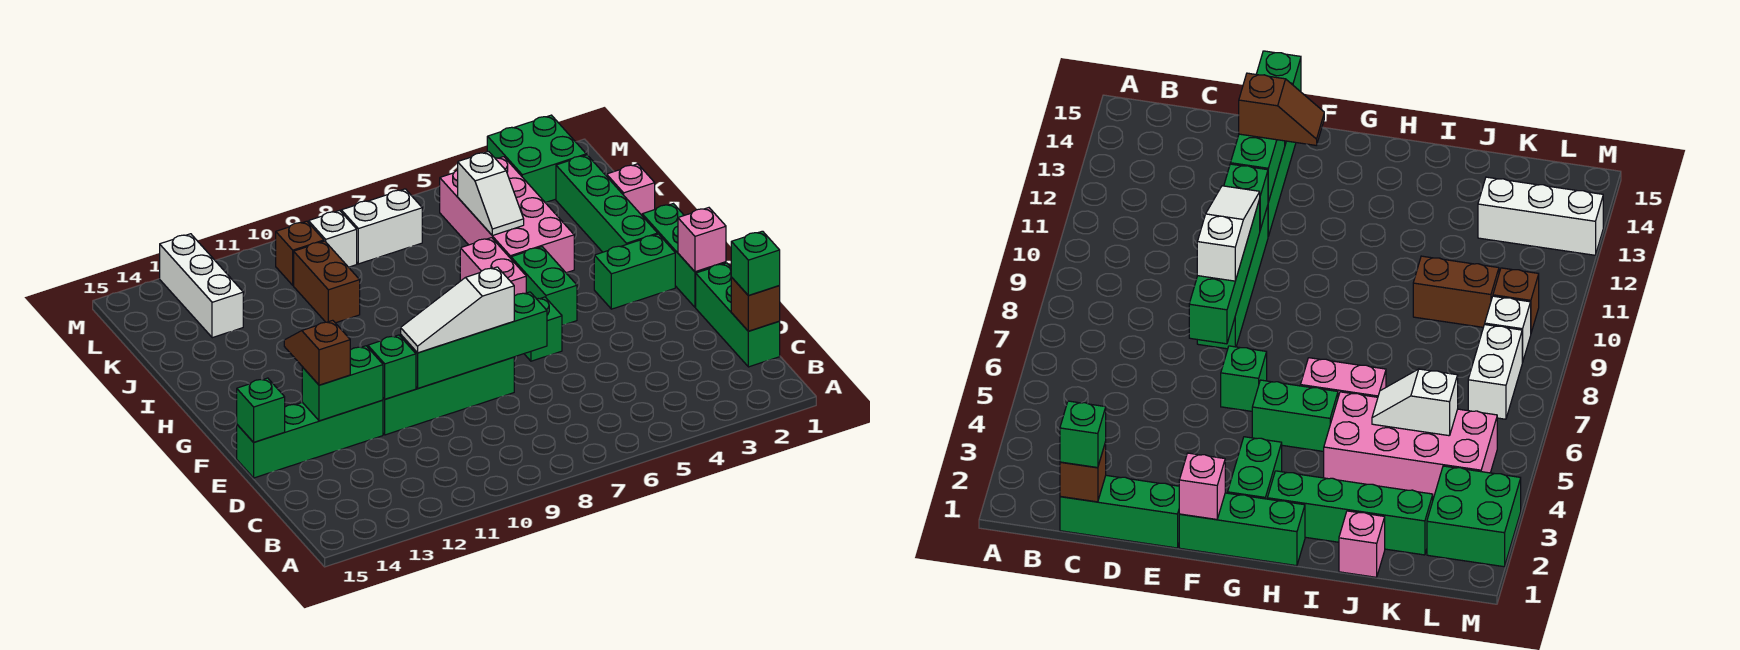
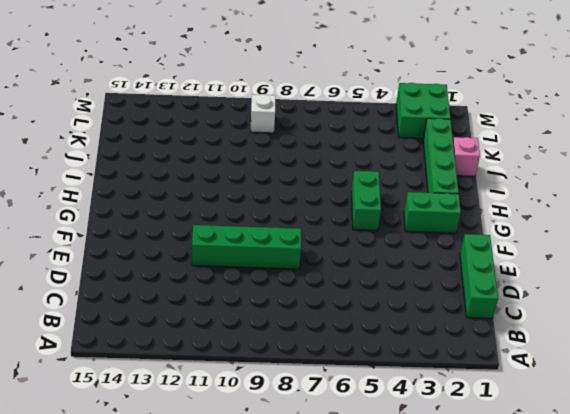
none -> green 1x4 brick [237,400,383,478]
none -> green 1x3 brick [642,204,726,307]
none -> green 1x1 brick [524,297,562,361]

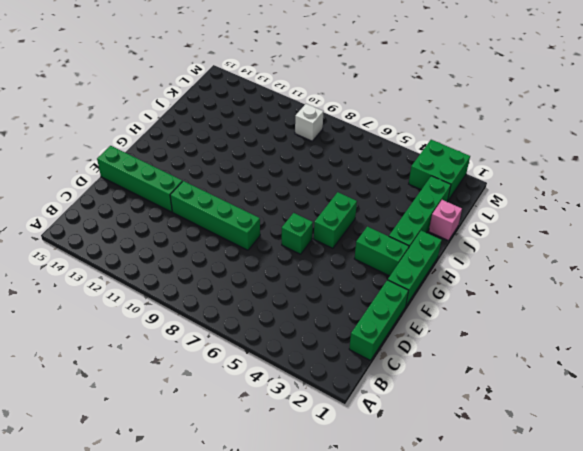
none -> pink 1x2 brick [460,238,526,296]
none -> pink 2x4 brick [440,157,574,273]
none -> brown 1x2 brick [294,241,360,323]

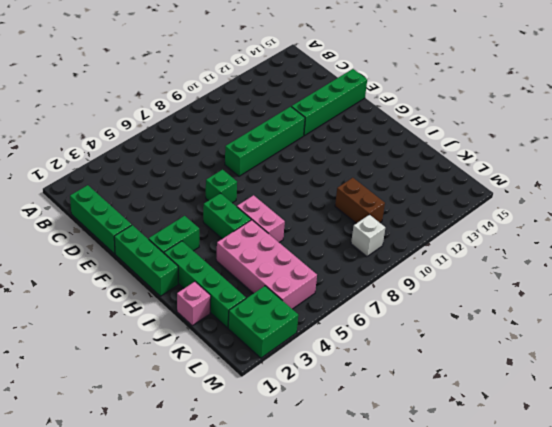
none -> white 1x3 brick [160,234,243,338]
none -> white 1x2 brick [341,189,422,264]
none -> brown 1x1 brick [276,221,324,285]

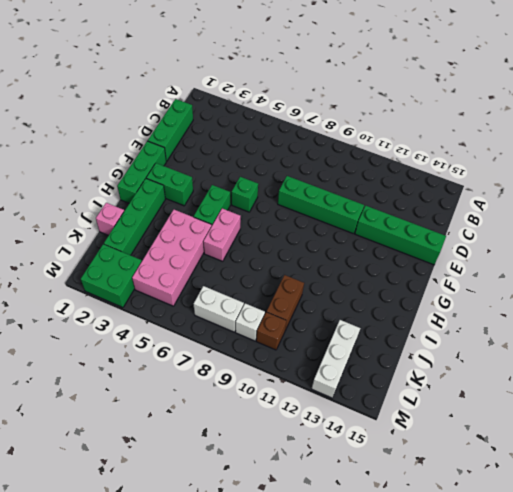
none -> brown 1x1 brick [731,277,780,331]
none -> green 1x4 brick [401,292,547,388]
none -> green 1x1 brick [368,335,416,399]

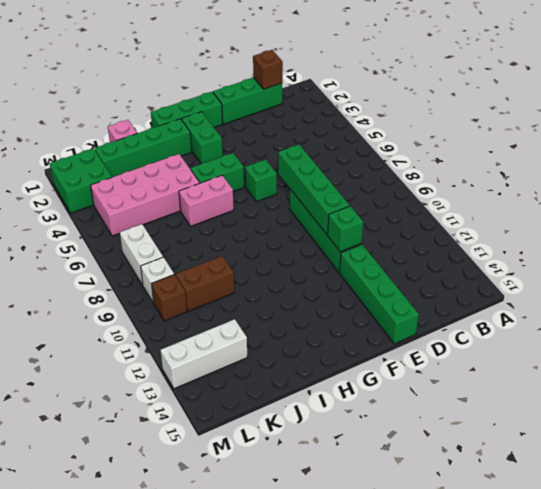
none -> green 1x2 brick [302,346,383,421]
none -> green 1x1 brick [237,378,285,442]
none -> pink 1x1 brick [678,208,726,272]

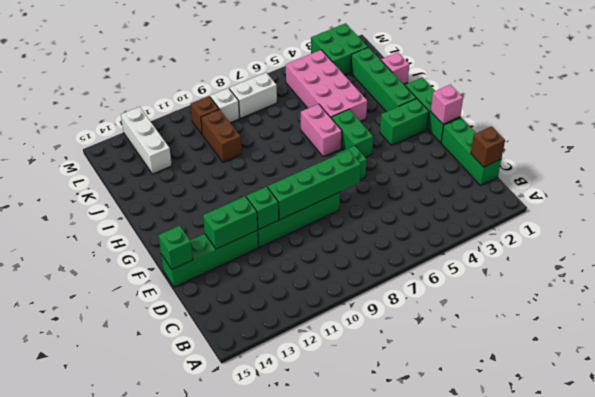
none -> white 1x2 slope [458,152,524,236]
none -> green 1x1 brick [731,231,780,296]
none -> white 1x3 slope [401,267,514,353]

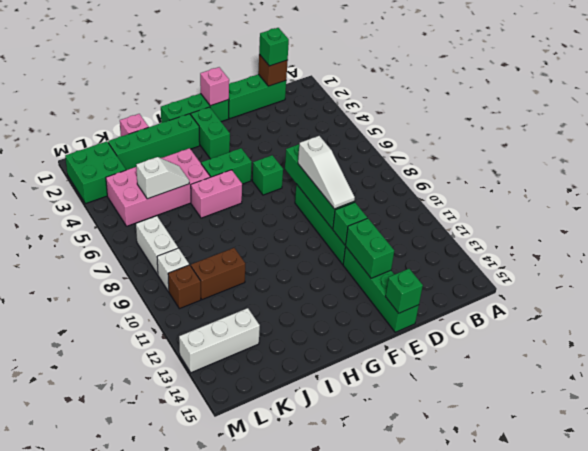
none -> brown 1x2 slope [284,320,350,385]

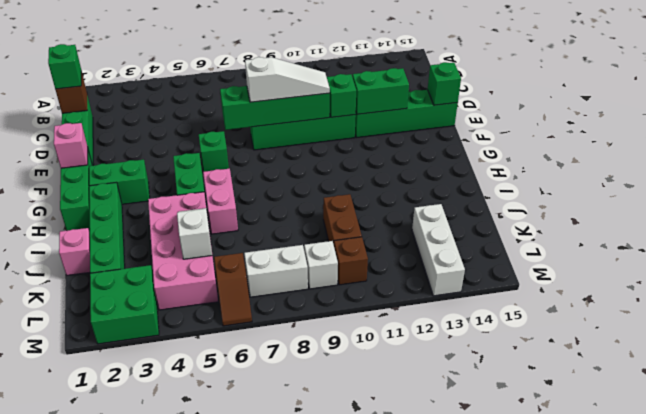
brown 1x2 slope [214,253,252,326] -> brown 1x2 slope moved to [284,320,350,385]

